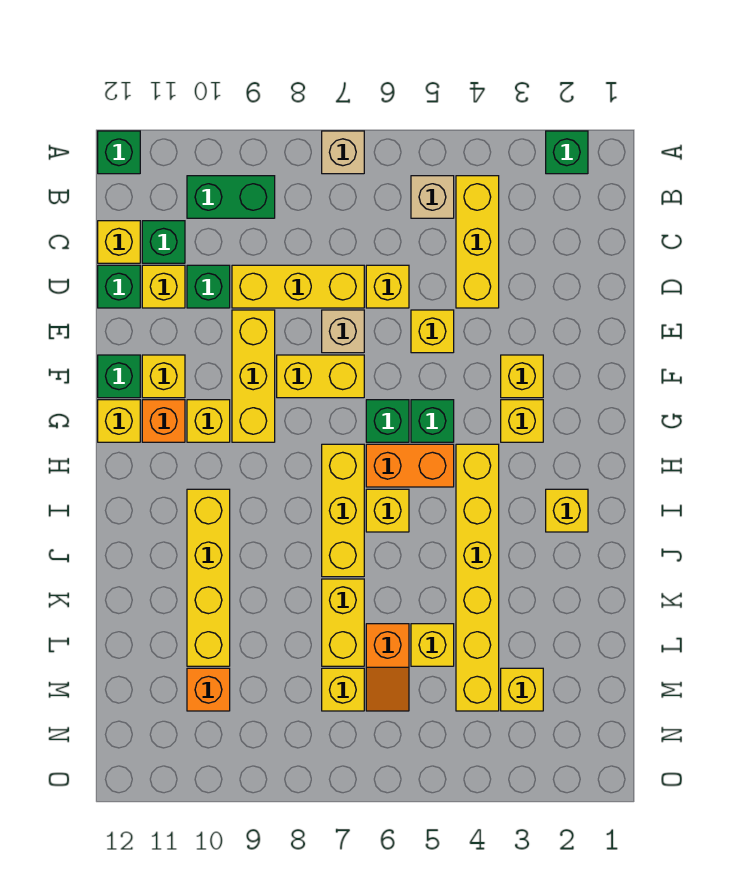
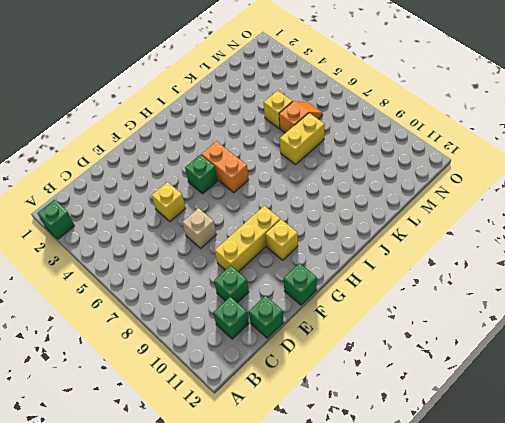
none -> tan 1x1 brick [322,131,364,174]
none -> green 1x1 brick [98,131,140,174]
none -> yellow 1x3 brick [456,176,499,308]
none -> tan 1x1 brick [411,176,454,218]

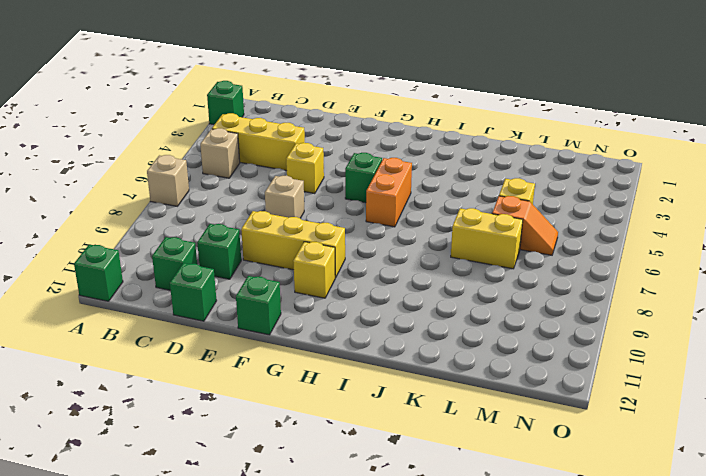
none -> green 1x2 brick [187,176,275,218]
none -> yellow 1x1 brick [98,221,140,263]
none -> yellow 1x1 brick [366,265,409,308]
none -> yellow 1x3 brick [232,265,364,308]

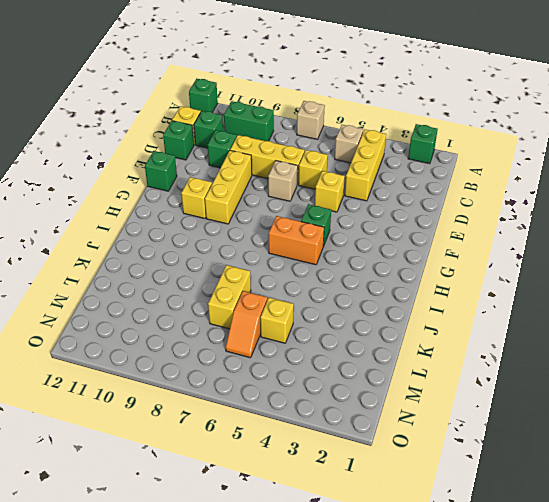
none -> yellow 1x1 brick [142,265,185,308]
none -> yellow 1x1 brick [501,355,543,398]
none -> yellow 1x2 brick [277,355,364,398]
none -> yellow 1x1 brick [142,355,185,398]

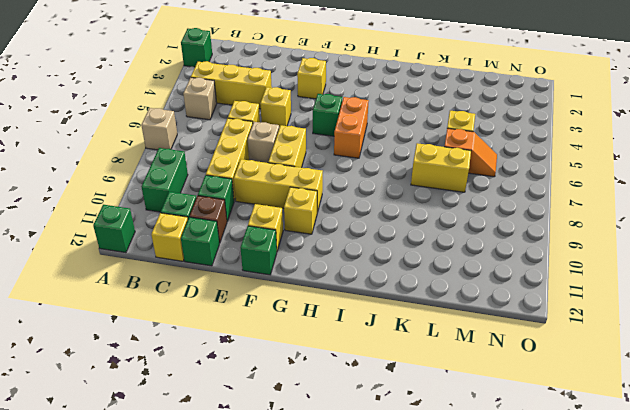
brown 1x1 brick [189,196,227,243] -> yellow 1x1 brick [142,265,185,308]
none -> yellow 1x1 brick [501,400,543,442]
none -> green 1x1 brick [366,400,409,442]
none -> orange 1x1 brick [142,400,185,442]
none -> yellow 1x1 brick [98,400,140,442]

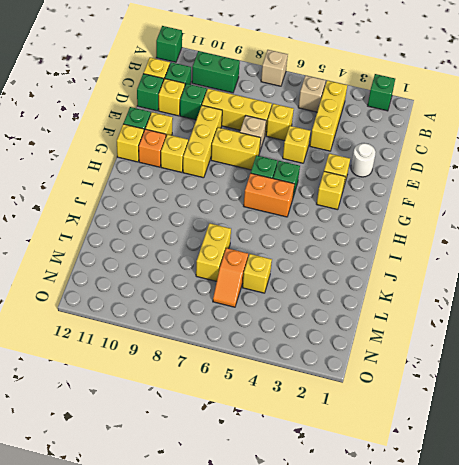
white 1x1 round brick [351,143,376,177] -> none
none -> yellow 1x6 brick [456,444,499,711]
none -> yellow 1x3 brick [322,444,364,577]
none -> yellow 1x1 brick [546,489,588,532]
none -> yellow 1x1 brick [366,489,409,532]

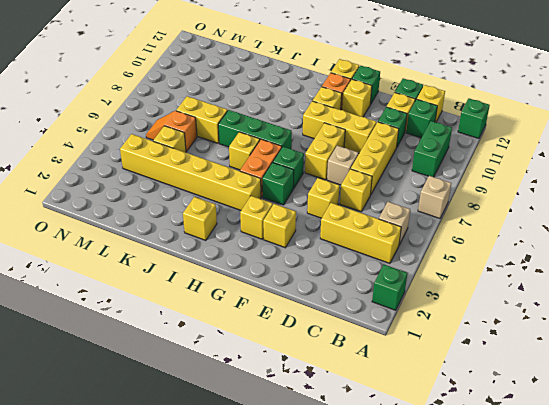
green 1x3 brick [218,110,292,149] -> yellow 1x3 brick [322,444,364,577]
none -> yellow 1x4 brick [187,489,230,666]
none -> yellow 1x1 brick [501,668,543,711]
none -> yellow 1x1 brick [322,668,364,711]
none -> orange 1x1 brick [187,668,230,711]

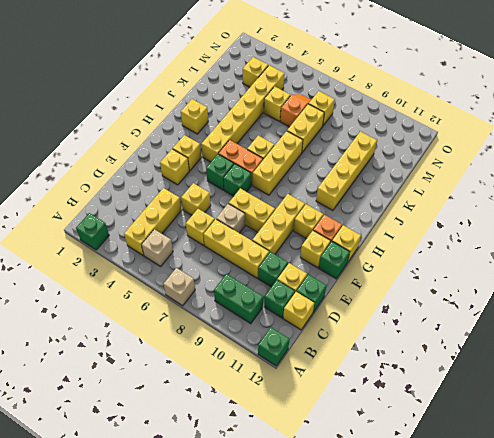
none -> orange 1x1 brick [187,668,230,711]

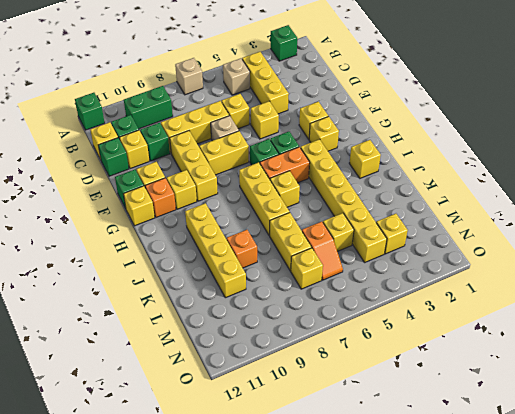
orange 1x1 brick [227,230,257,268] -> orange 1x1 brick moved to [187,668,230,711]

